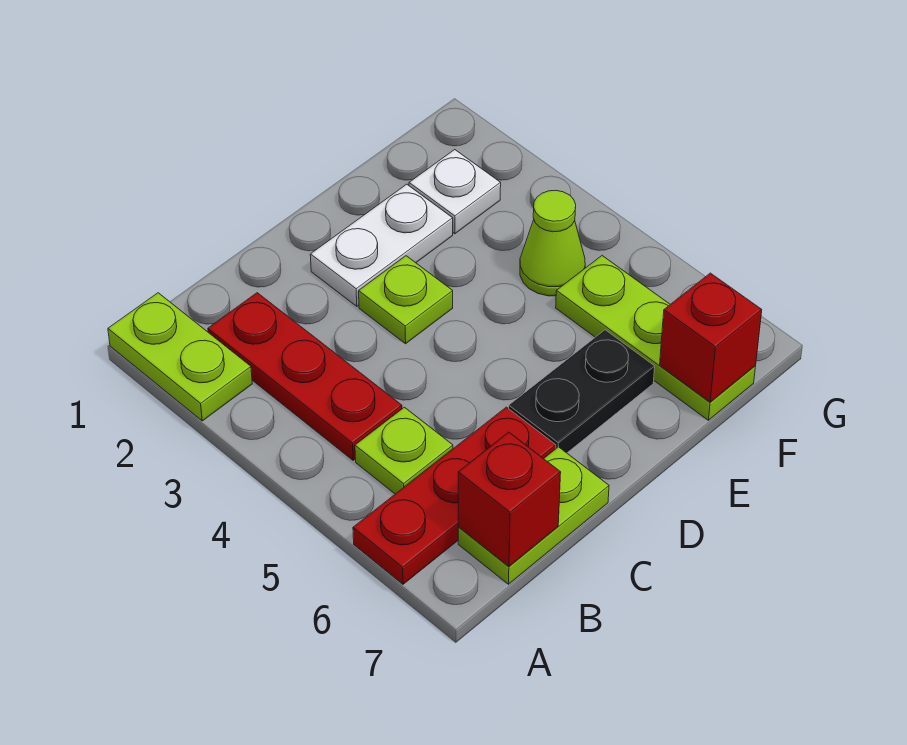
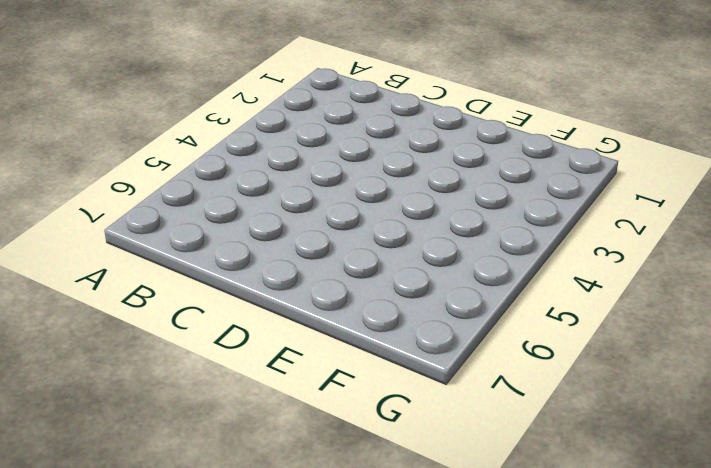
none -> lime 1x2 plate [108,293,252,421]
none -> red 1x3 plate [353,407,556,584]
none -> red 1x3 plate [208,293,402,460]

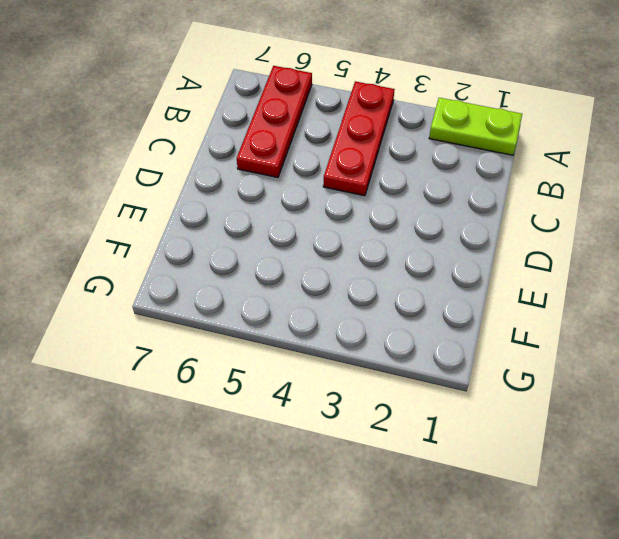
red 1x3 plate [323,81,395,196] -> red 1x3 plate turned to [208,293,402,460]
none -> lime 1x1 plate [355,407,453,494]
none -> lime 1x2 plate [458,447,609,584]
none -> white 1x2 plate [310,184,453,306]

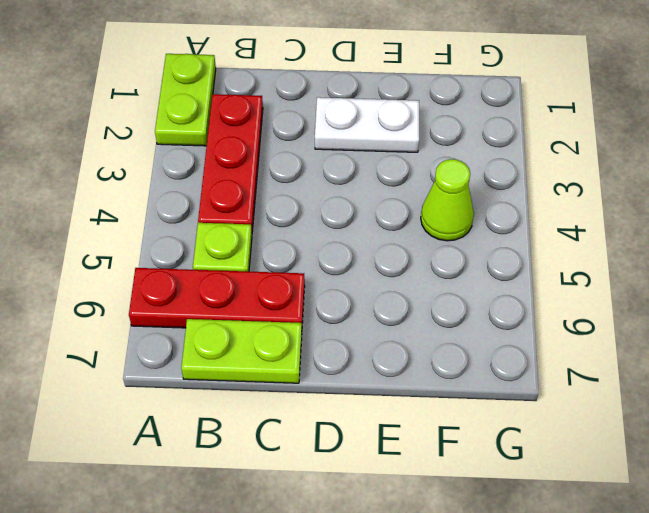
none -> lime 1x1 plate [359,256,453,344]
none -> black 1x2 plate [509,330,655,453]
none -> white 1x1 plate [409,150,501,234]

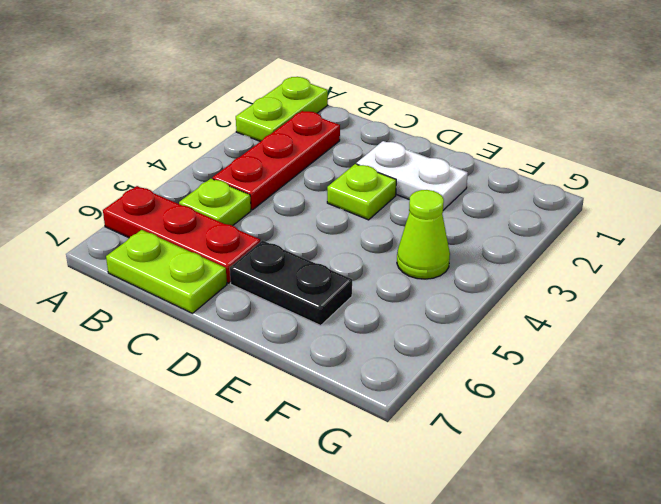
none -> white 1x1 plate [409,150,501,234]
none -> lime 1x3 plate [556,256,756,420]
none -> red 1x1 brick [458,432,561,566]

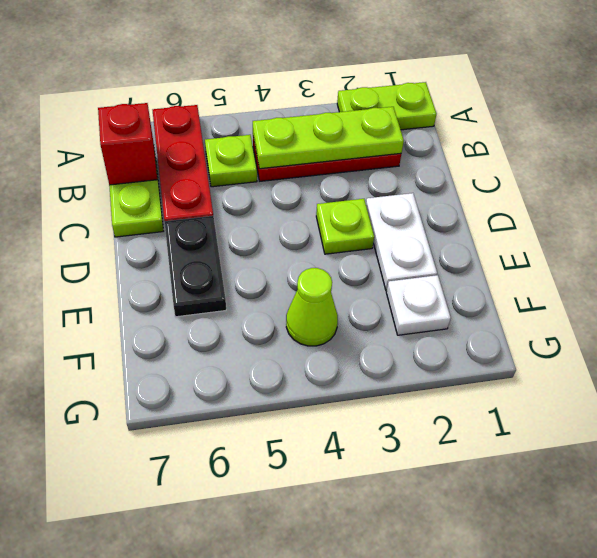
lime 1x3 plate [253,107,404,169] -> lime 1x3 plate moved to [556,256,756,420]
none -> red 1x1 brick [660,273,762,402]

